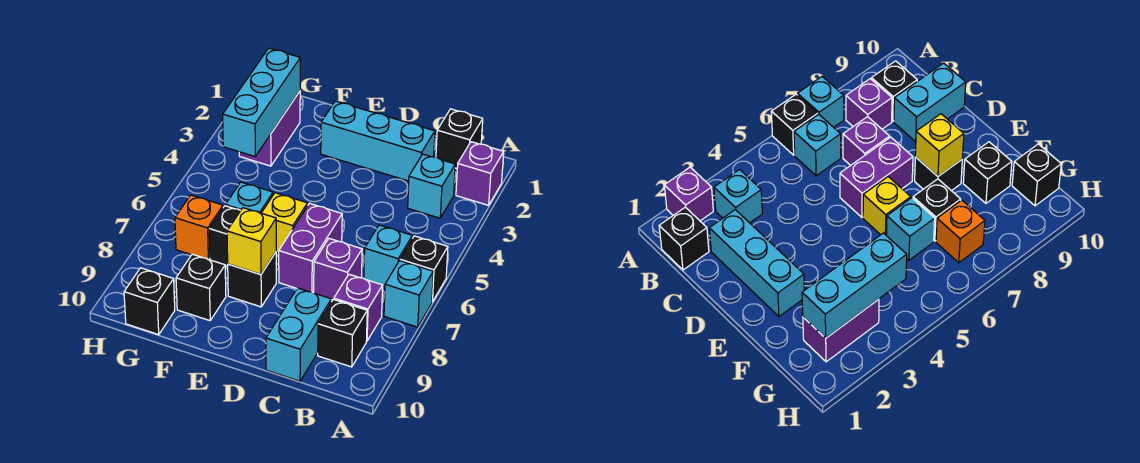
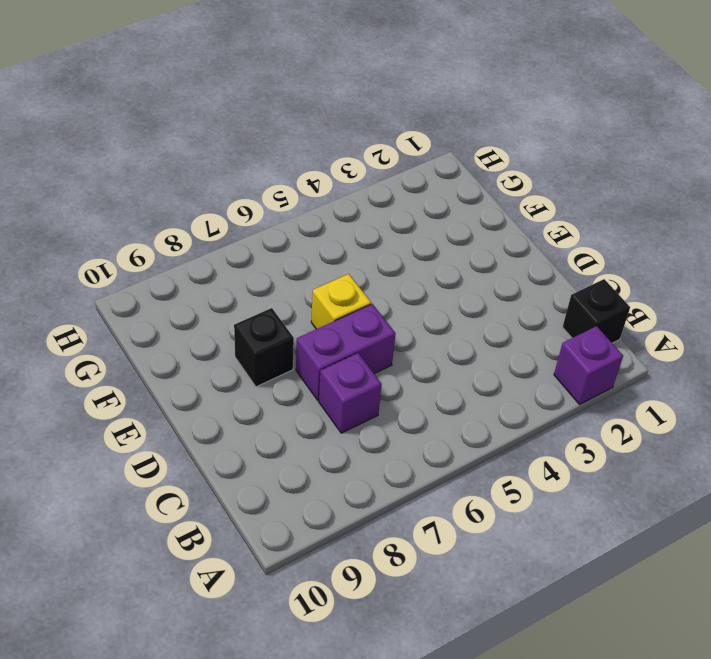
none -> black 1x1 brick [400,236,448,302]
none -> cyan 1x1 brick [384,261,433,327]
none -> cyan 1x1 brick [408,154,455,218]

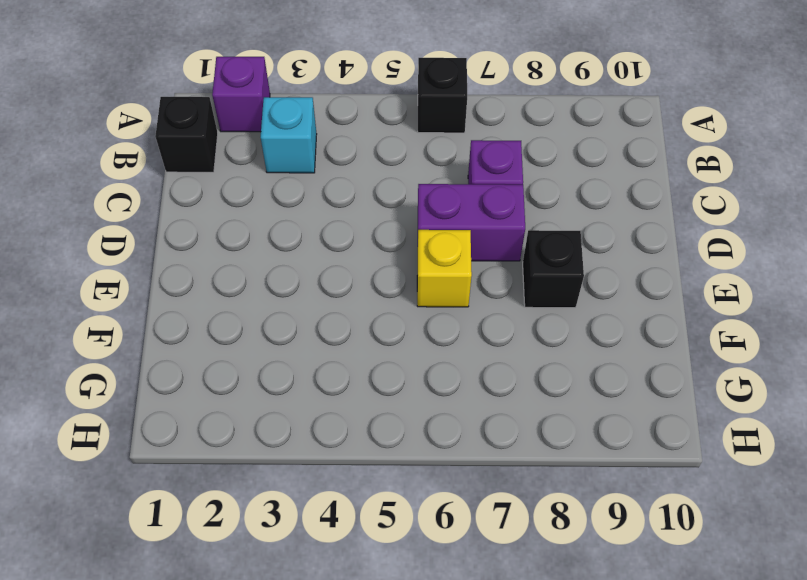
none -> cyan 1x1 brick [384,261,433,327]
none -> cyan 1x1 brick [364,225,412,287]
none -> purple 1x1 brick [334,274,383,341]

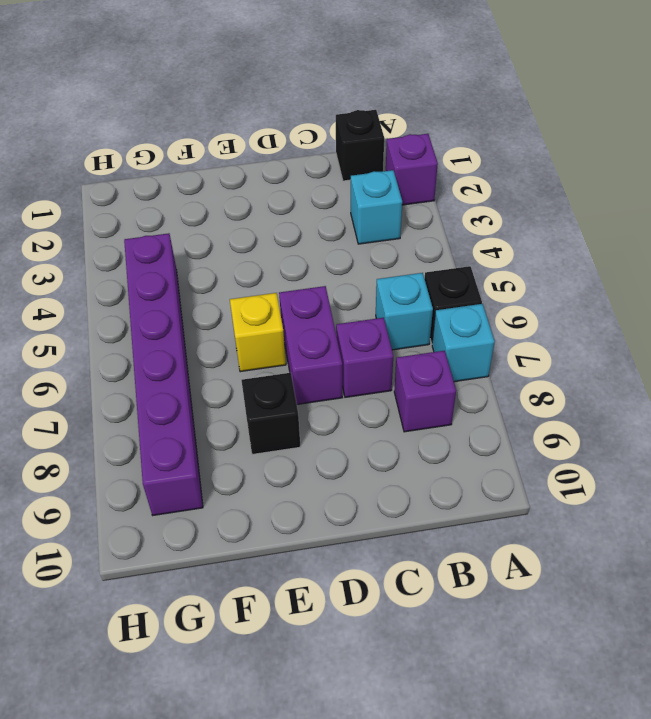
purple 1x6 brick [124,233,203,515] -> orange 1x1 brick [175,195,223,259]
none -> black 1x1 brick [318,300,367,367]
none -> cyan 1x3 brick [321,101,435,181]
none -> cyan 1x2 brick [266,288,331,381]

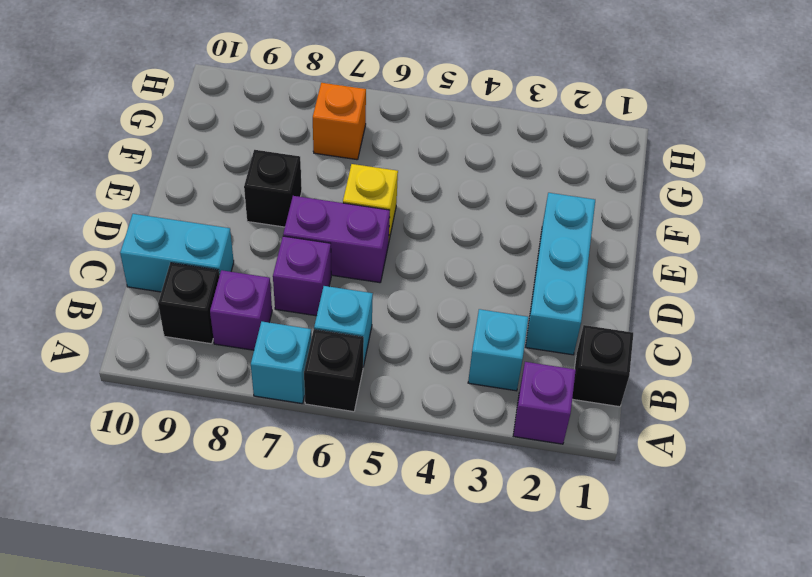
none -> cyan 1x1 brick [225,182,273,213]
none -> black 1x1 brick [209,206,240,266]
none -> black 1x1 brick [176,254,226,321]

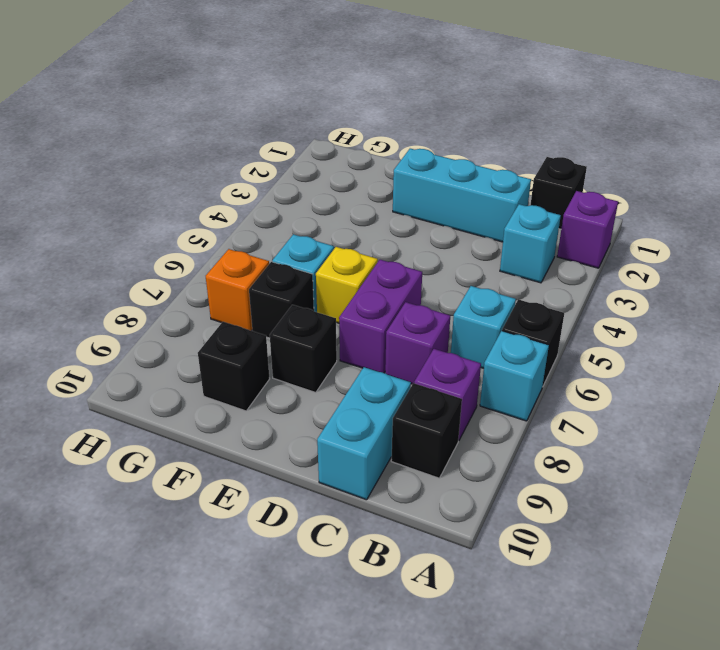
none -> purple 1x2 brick [239,91,300,166]
none -> black 1x1 brick [124,268,175,335]
none -> yellow 1x1 brick [227,208,276,274]

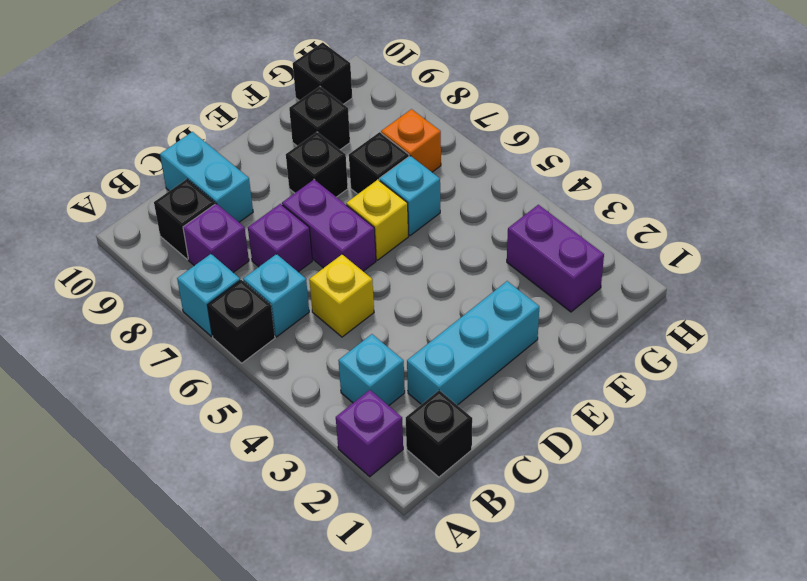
yellow 1x1 brick [309,254,374,337] -> yellow 1x1 brick moved to [227,208,276,274]
none -> cyan 1x3 brick [223,48,300,156]

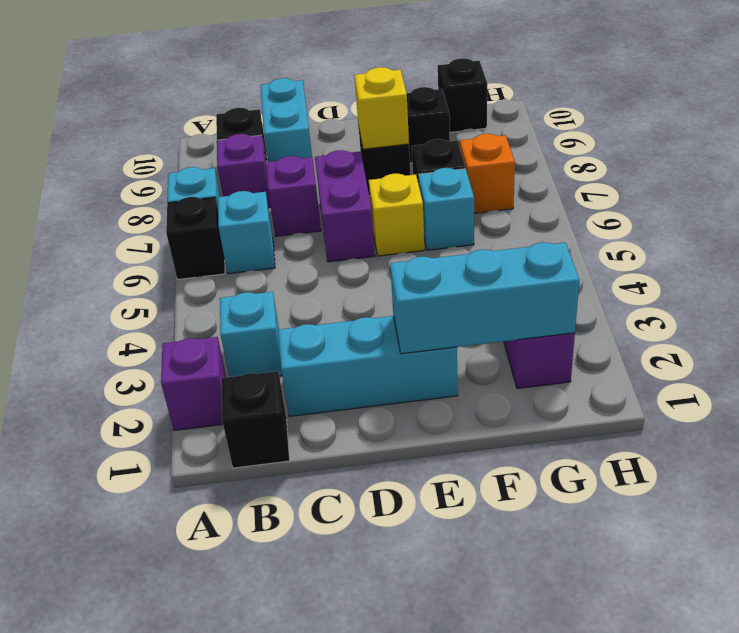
cyan 1x3 brick [390,242,579,354] -> cyan 1x3 brick turned to [223,48,300,156]

